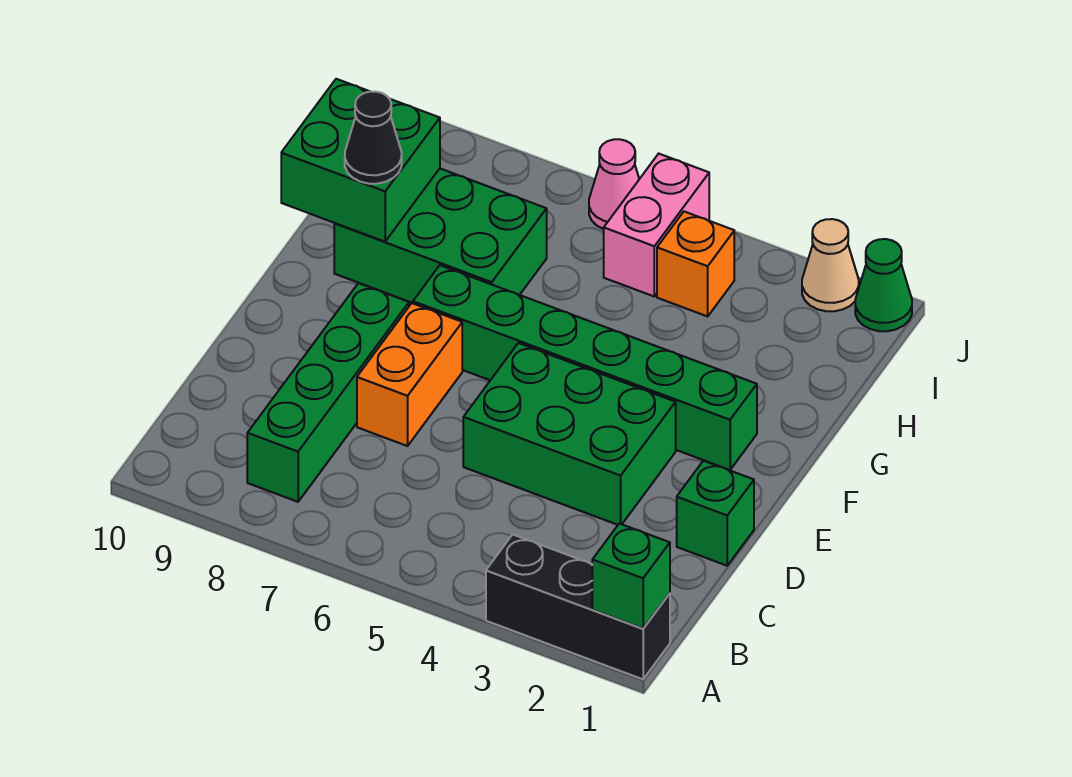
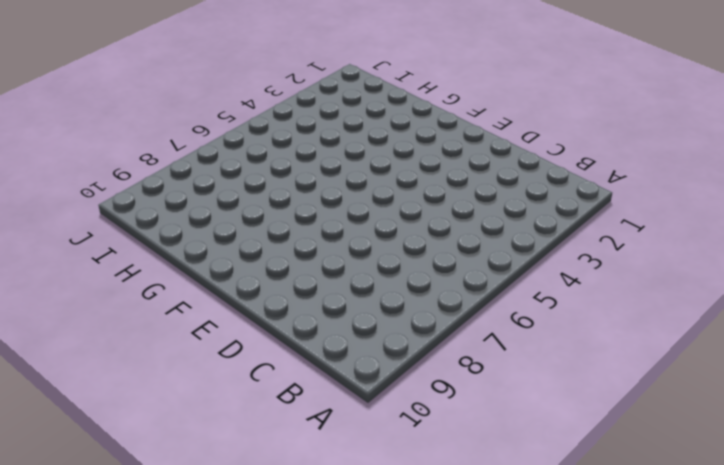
none -> black 1x3 brick [486,535,670,679]
none -> green 1x4 brick [247,283,409,502]
none -> green 1x1 brick [677,461,754,566]

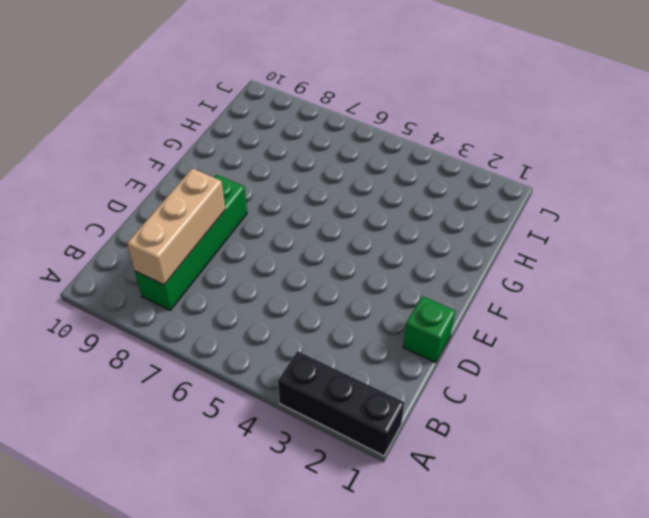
tan 1x3 brick [127,168,225,285] -> none
none -> green 2x3 brick [463,343,676,525]
none -> orange 1x2 brick [357,303,462,446]
none -> green 1x6 brick [413,265,757,470]

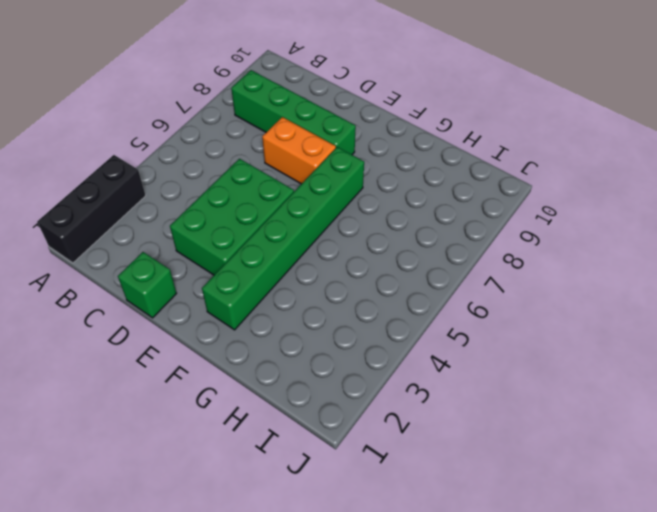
none -> green 2x3 brick [334,169,547,303]
none -> orange 1x1 brick [657,212,734,316]
none -> pink 1x2 brick [604,154,709,296]

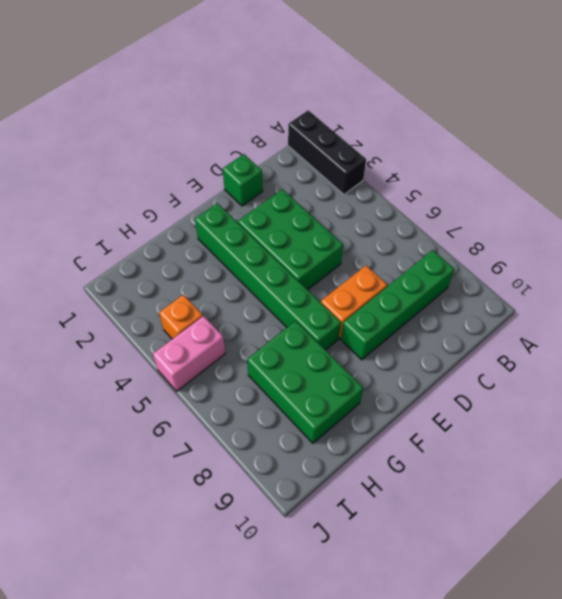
none -> green 1x1 cone [855,239,912,331]
none -> tan 1x1 cone [802,219,859,311]
none -> pink 1x1 cone [589,139,639,229]

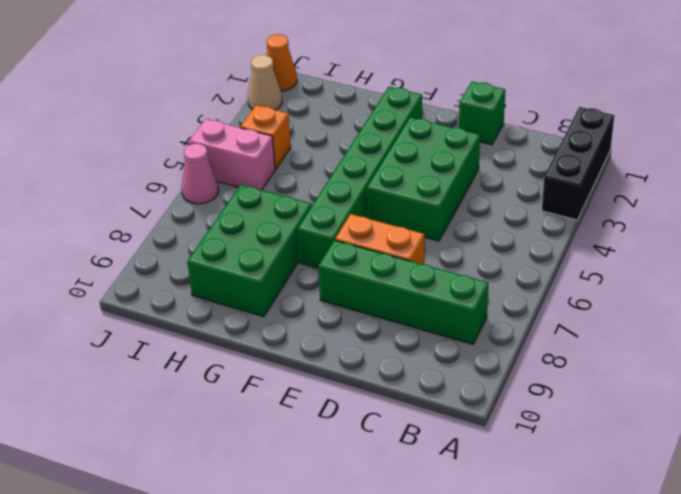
orange 1x1 cone [267,34,297,91] -> green 1x1 cone [855,239,912,331]
none -> green 1x1 brick [592,524,670,628]
none -> green 2x2 brick [281,79,440,242]
none -> black 1x1 cone [345,92,402,184]

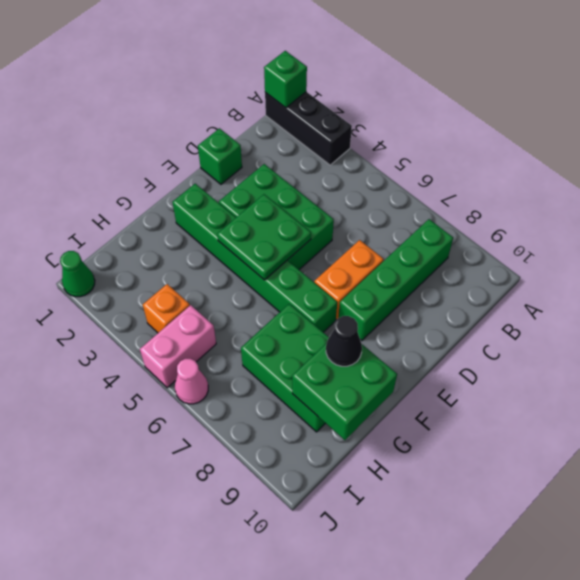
green 2x2 plate [217,194,311,280] -> none
none -> tan 1x1 cone [802,219,859,311]

